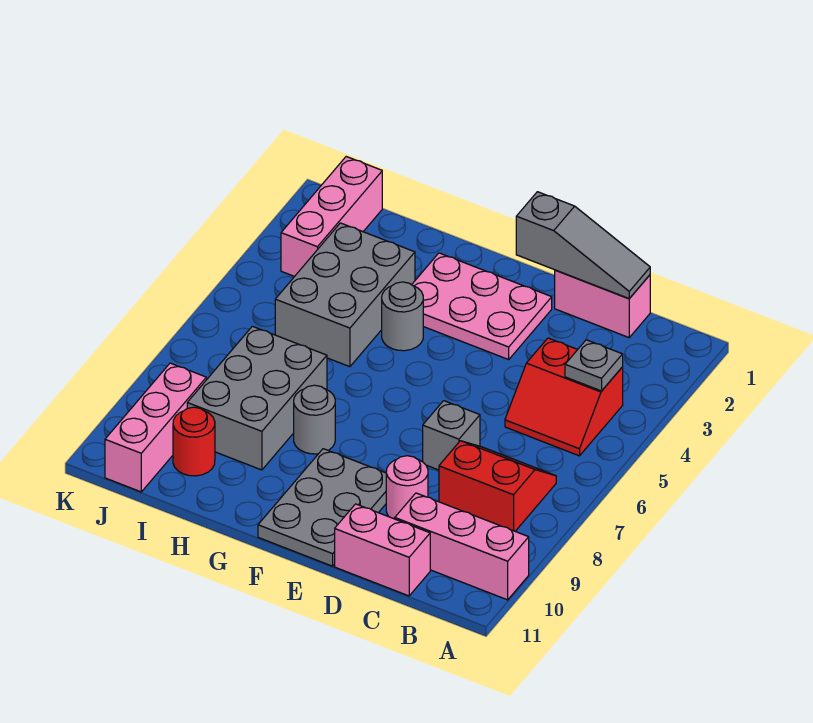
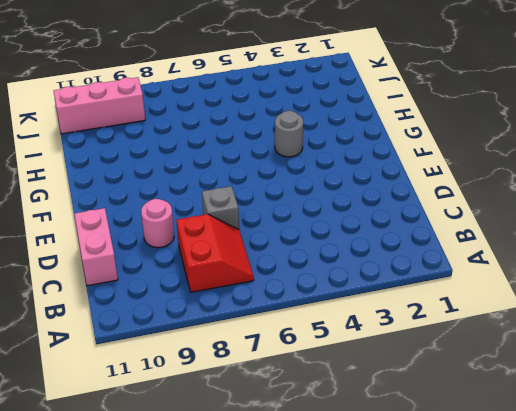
none -> pink 1x3 brick [395,493,529,600]
none -> red 2x2 slope [505,338,623,456]
none -> pink 1x2 brick [555,270,650,337]

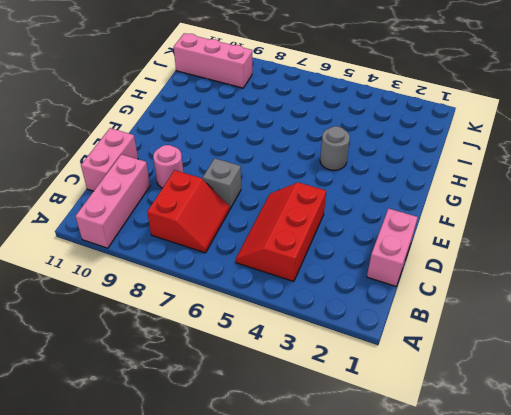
red 2x3 slope [236,182,326,282] -> red 2x2 slope [505,338,623,456]
none -> pink 2x3 plate [412,253,552,360]
none -> grey 2x3 plate [258,449,386,566]
none -> grey 1x1 round brick [294,385,335,454]

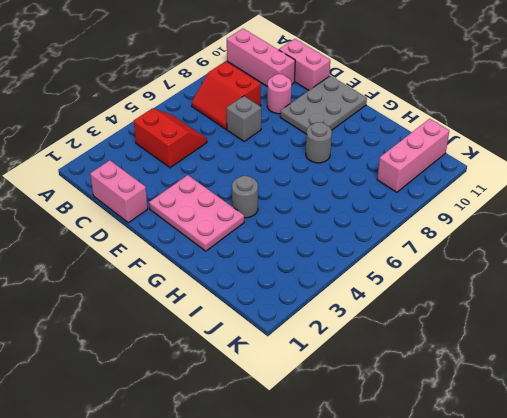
none -> grey 2x3 brick [275,223,415,367]
none -> grey 2x3 brick [187,326,327,470]
none -> red 1x1 round brick [173,407,215,476]

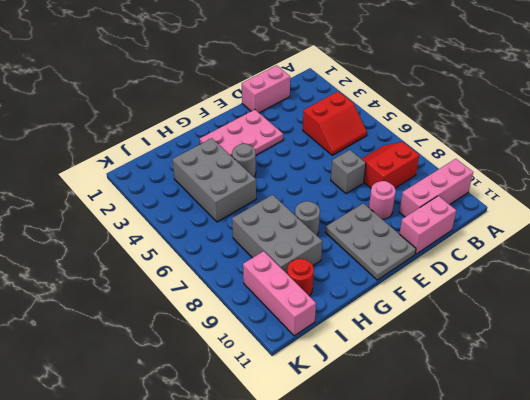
none -> pink 1x3 brick [281,157,382,277]
none -> grey 1x1 plate [565,340,623,391]
none -> grey 1x3 slope [516,192,650,299]

